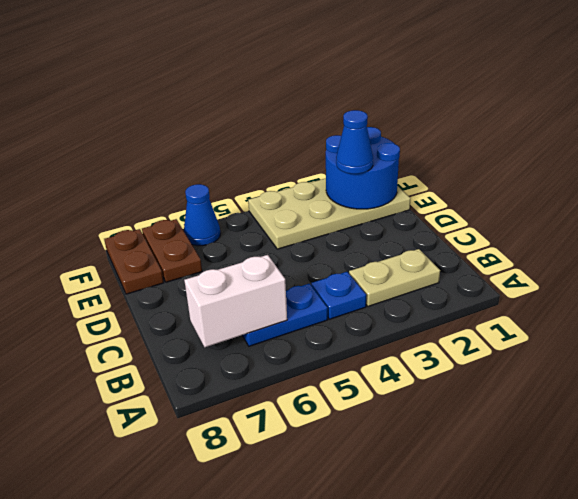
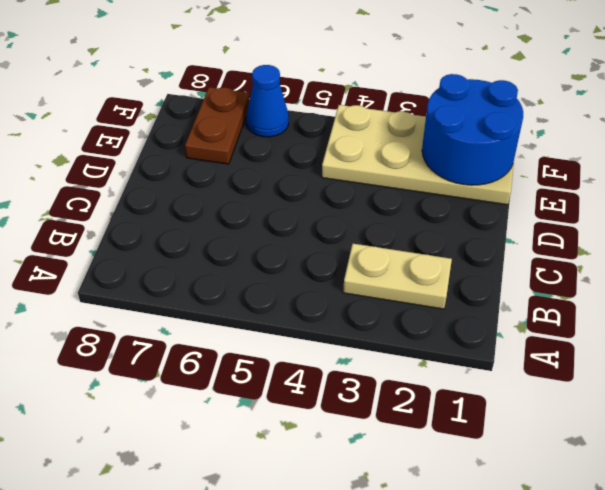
none -> blue 1x1 plate [311,272,366,319]
none -> blue 1x2 plate [242,284,328,346]

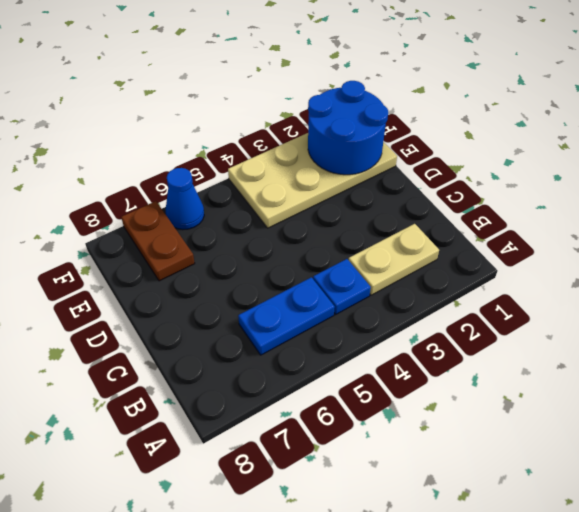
none -> brown 1x2 plate [104,229,164,294]
none -> white 1x2 brick [184,255,287,347]

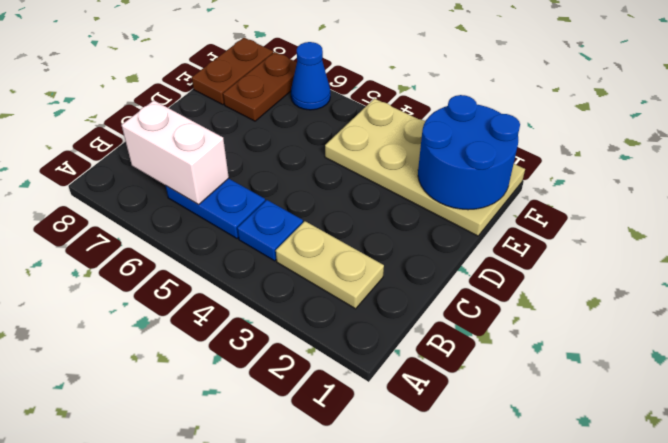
none -> blue 1x1 cone [336,110,373,174]

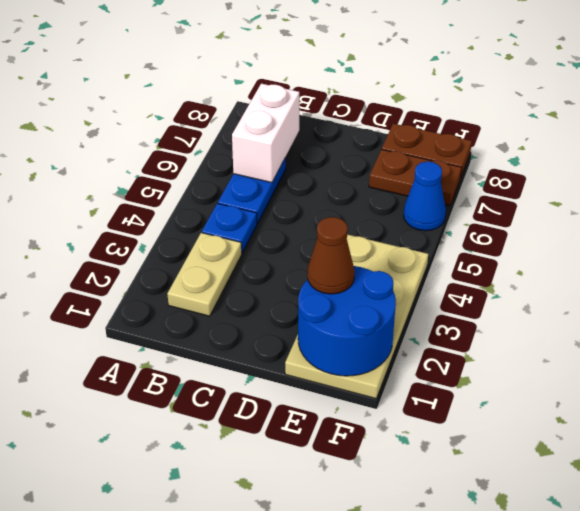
brown 1x1 cone [307,217,355,294] -> blue 1x1 cone [336,110,373,174]

